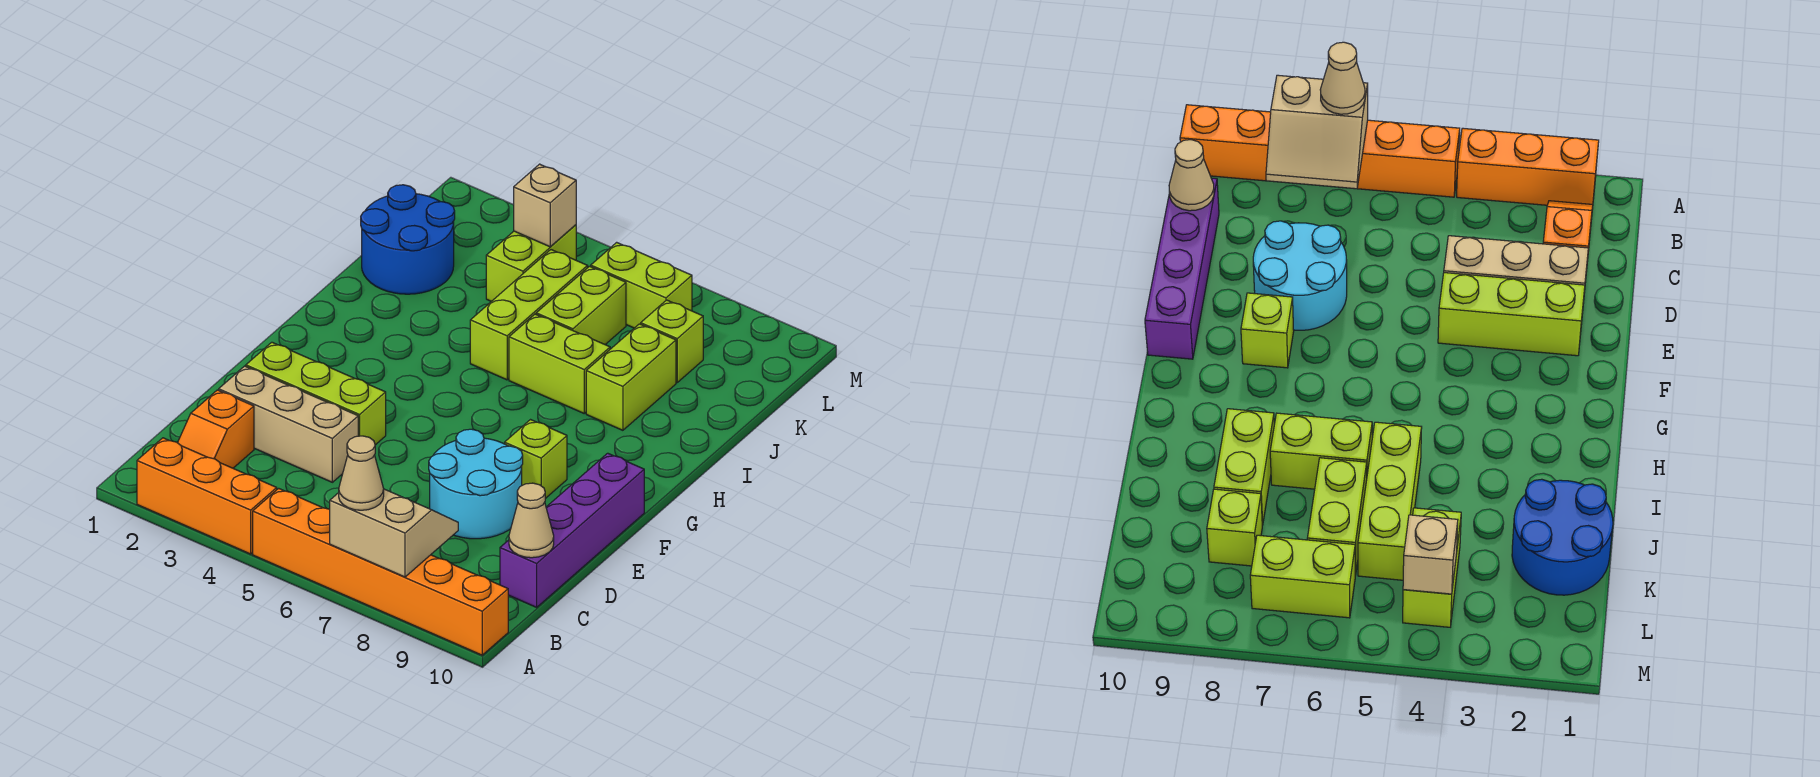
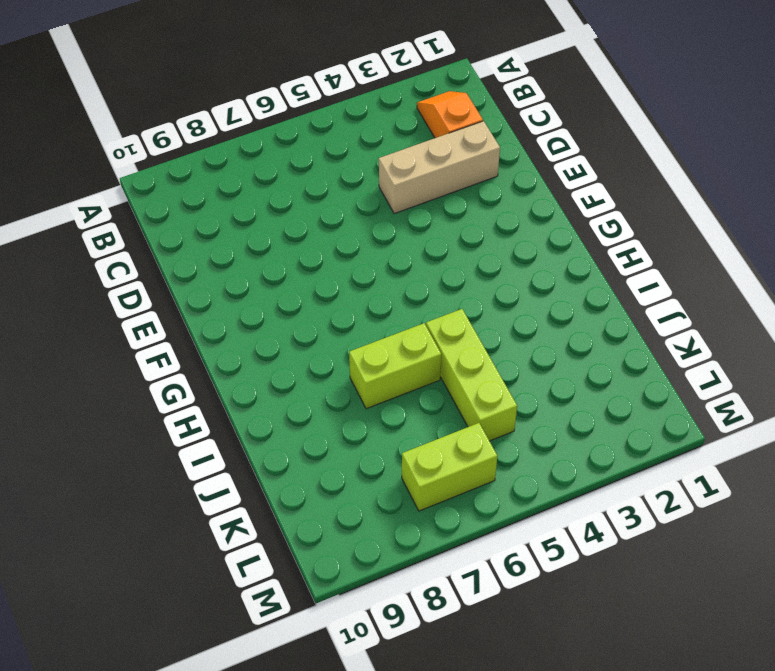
none -> orange 1x3 brick [137,438,277,554]
none -> orange 1x6 brick [253,488,508,655]
none -> purple 1x4 brick [500,453,644,607]

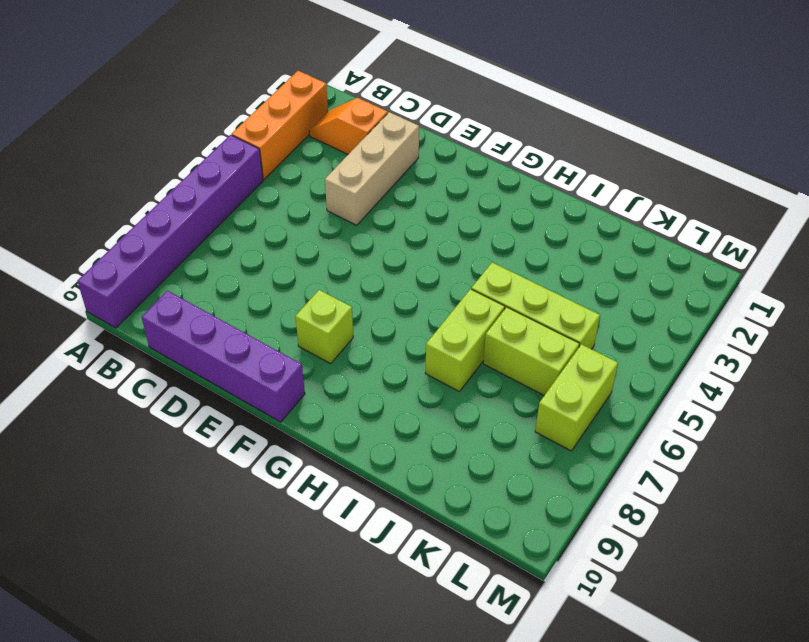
purple 1x6 brick [77,135,263,328] -> orange 1x6 brick [253,488,508,655]
none -> cyan 2x2 round brick [429,429,523,539]
none -> lime 1x3 brick [246,342,386,445]
none -> lime 1x2 brick [586,324,676,430]

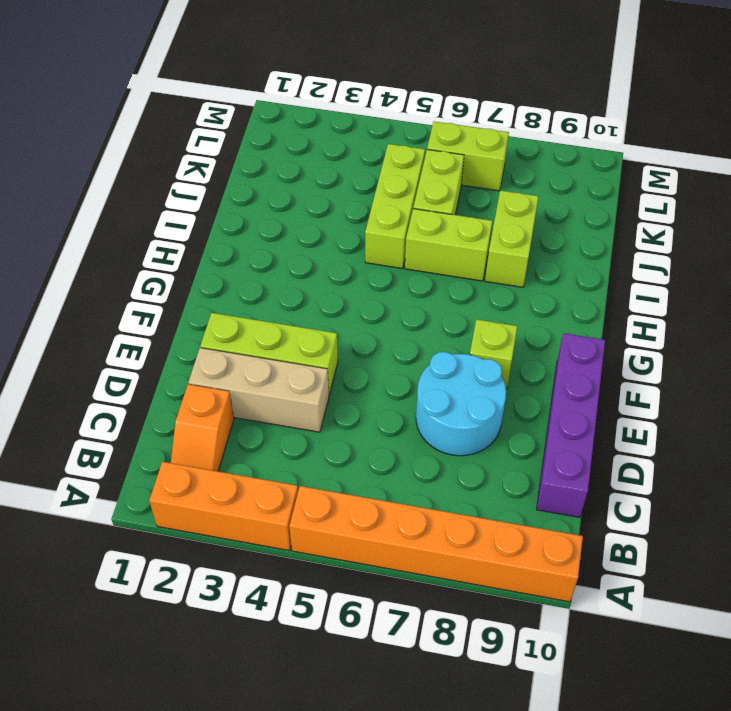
none -> blue 2x2 round brick [361,185,455,294]
none -> lime 1x2 brick [486,225,577,301]
none -> lime 1x1 brick [641,300,703,382]

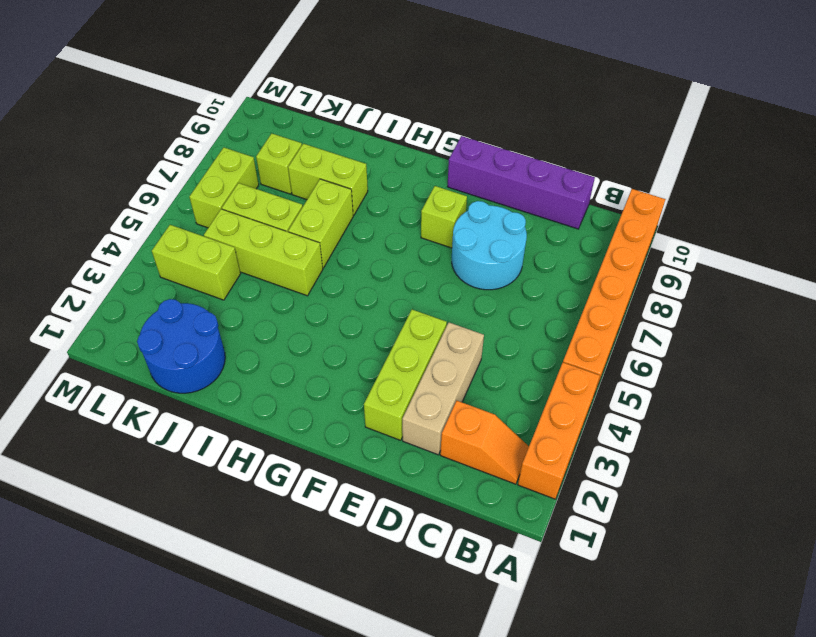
none -> tan 2x2 slope [330,489,458,577]
none -> tan 1x1 cone [509,483,554,558]
none -> tan 1x1 brick [514,164,576,247]

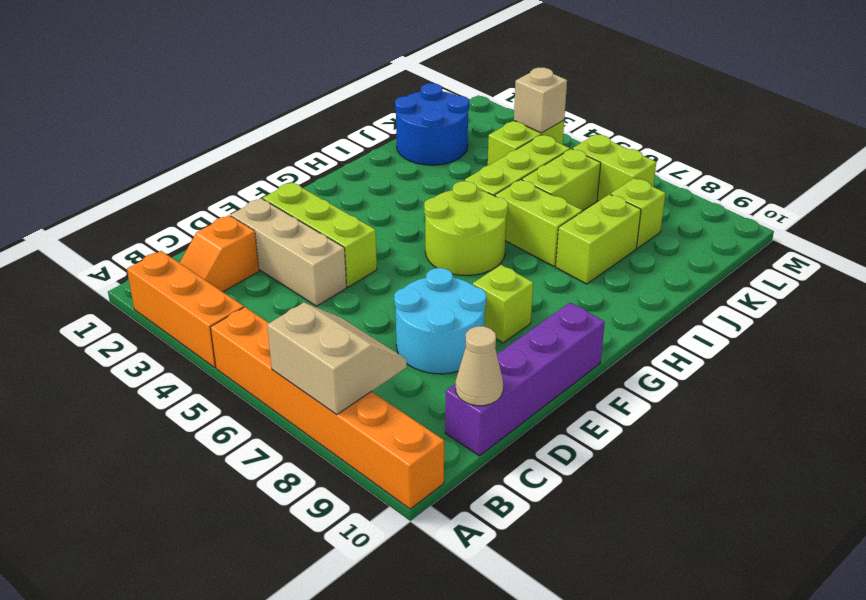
lime 2x2 round brick [424,181,508,276] -> none
none -> tan 1x1 cone [339,436,384,510]

